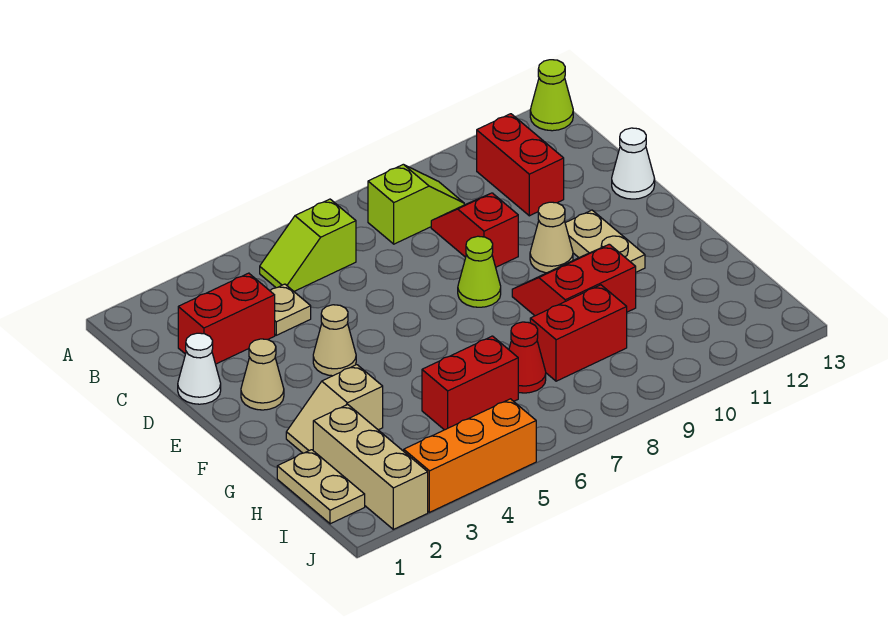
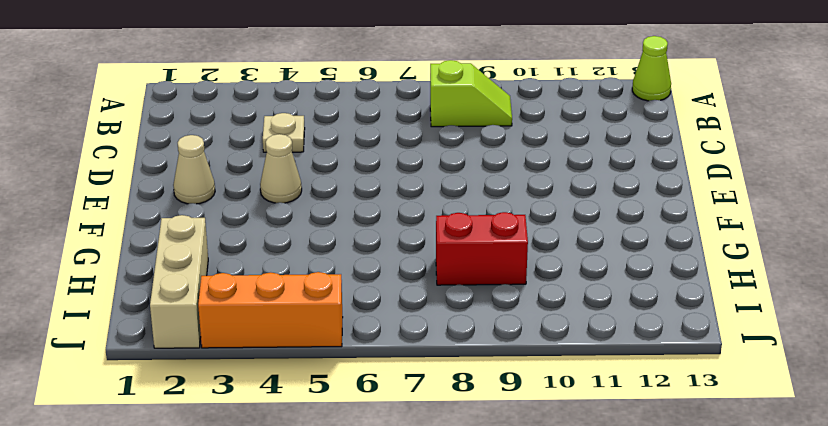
none -> lime 1x2 slope [260,199,356,291]
none -> red 1x2 brick [477,114,564,216]
none -> red 1x2 brick [178,273,275,364]

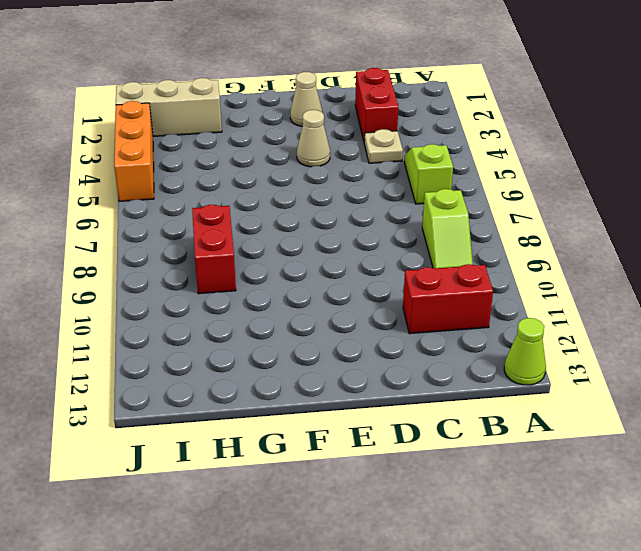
none -> red 1x2 slope [431,193,518,267]
none -> white 1x1 cone [178,333,221,404]
none -> white 1x1 cone [612,128,655,199]

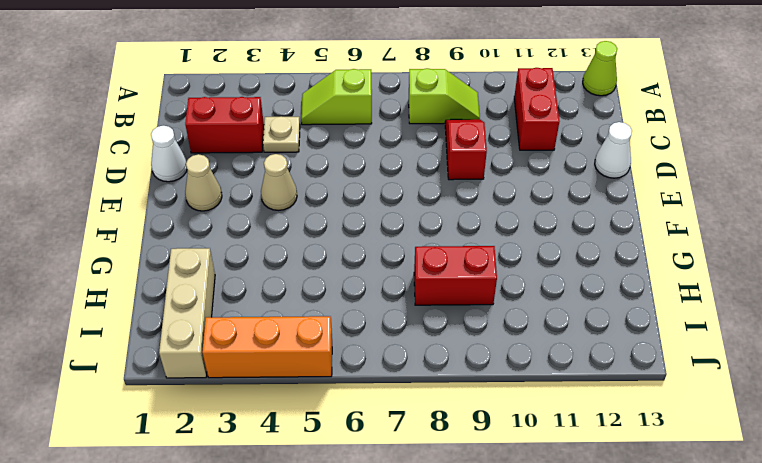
none -> lime 1x1 cone [458,236,501,307]
none -> tan 1x1 cone [530,202,573,273]
none -> tan 1x2 plate [565,210,645,272]

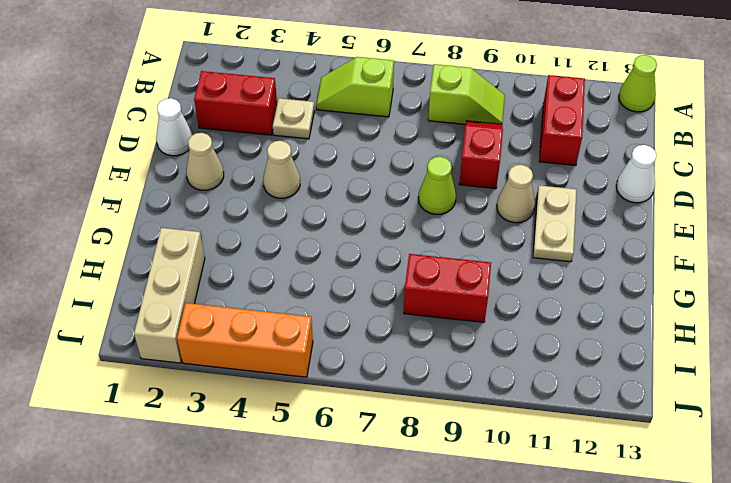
none -> red 2x2 slope [512,244,636,316]
none -> tan 1x2 slope [286,365,383,453]
none -> tan 1x2 plate [277,450,365,524]

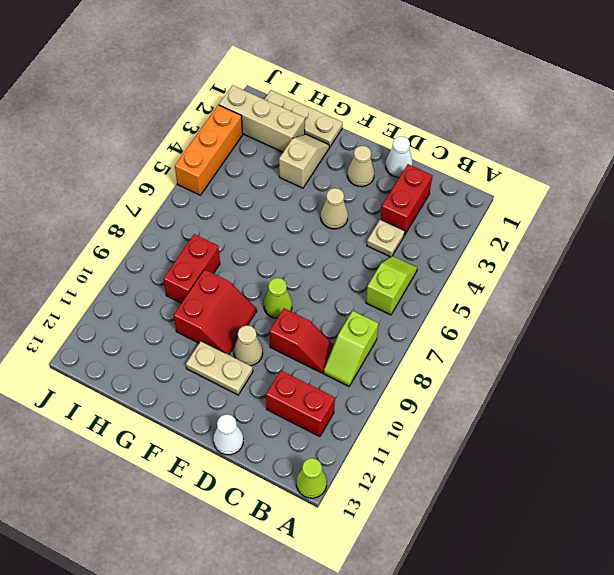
tan 1x3 plate [265,90,343,147] -> tan 1x2 plate [277,450,365,524]
none -> red 1x2 brick [422,336,518,430]
none -> red 1x1 cone [509,322,546,393]

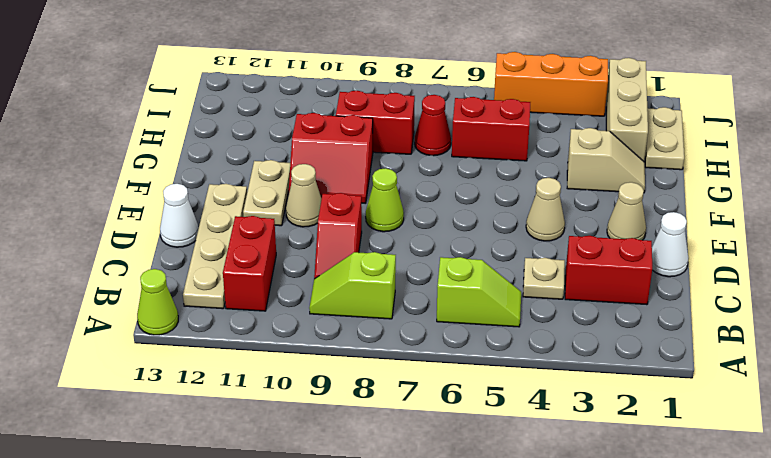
tan 1x4 plate [183,184,247,309] -> none

